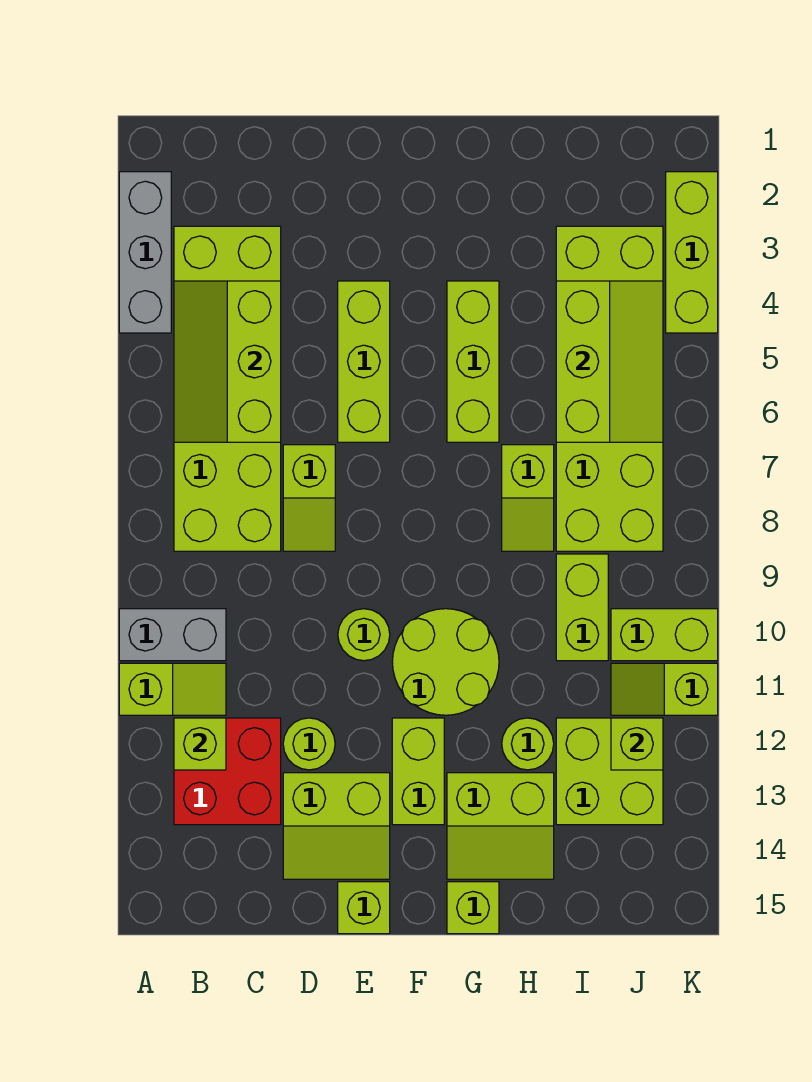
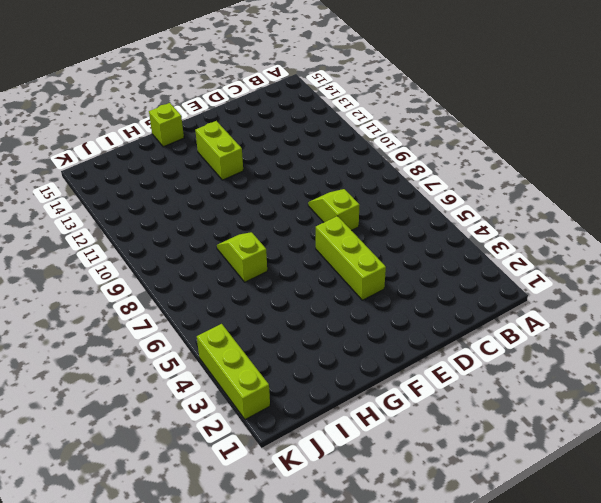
none -> grey 1x3 brick [119,172,171,333]
none -> grey 1x2 brick [119,609,226,661]
none -> lime 1x2 slope [119,663,226,715]

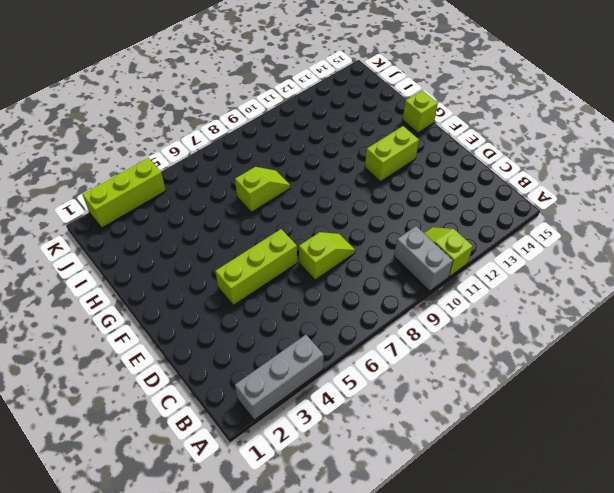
none -> lime 2x6 brick [174,226,281,551]
none -> red 2x2 brick [174,718,281,825]
none -> lime 1x1 round brick [283,718,335,770]

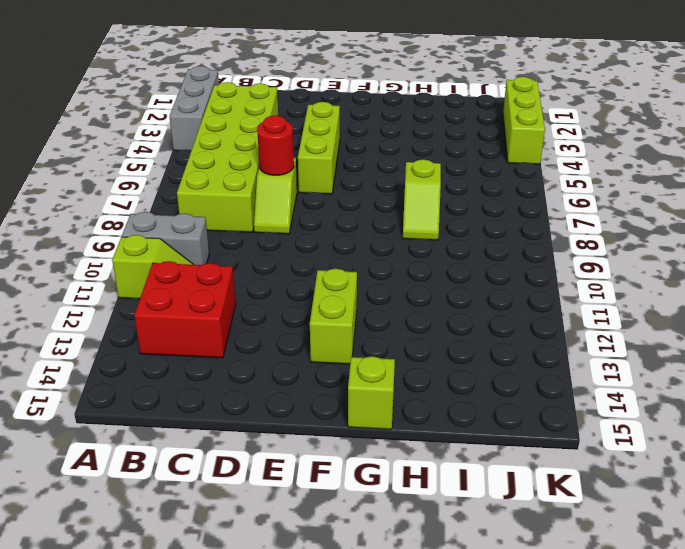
red 1x1 round brick [257,116,294,175] -> none
none -> lime 1x1 round brick [283,718,335,770]
none -> lime 2x2 slope [283,773,390,879]
none -> lime 1x1 round brick [338,609,390,661]

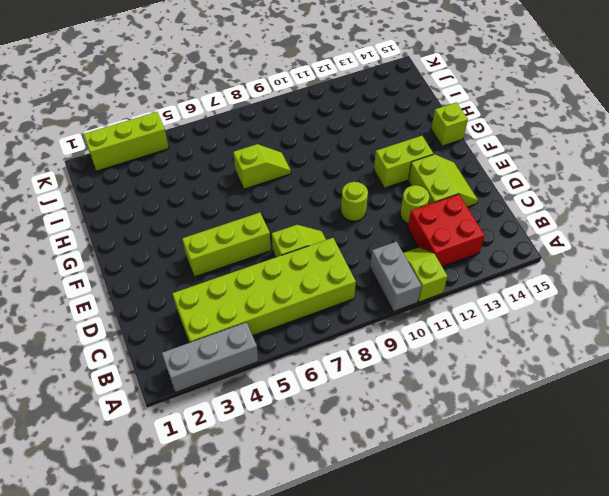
none -> lime 1x1 brick [338,882,390,934]
none -> lime 2x2 round brick [392,609,499,715]
none -> lime 1x3 brick [447,281,499,442]

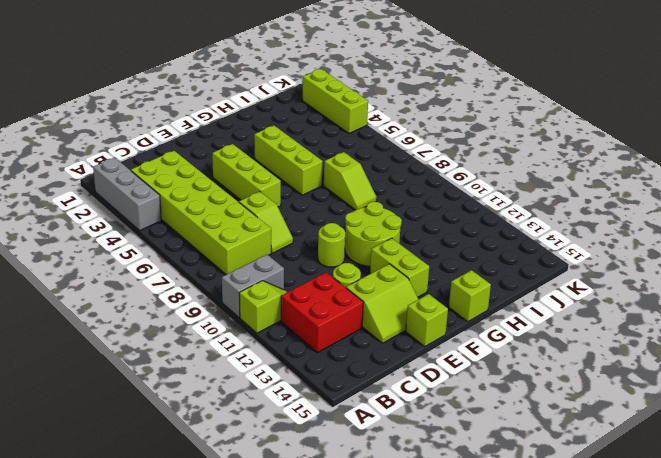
none -> lime 2x2 slope [447,773,554,879]
none -> lime 1x1 round brick [502,718,554,770]
none -> lime 2x6 brick [556,226,663,551]

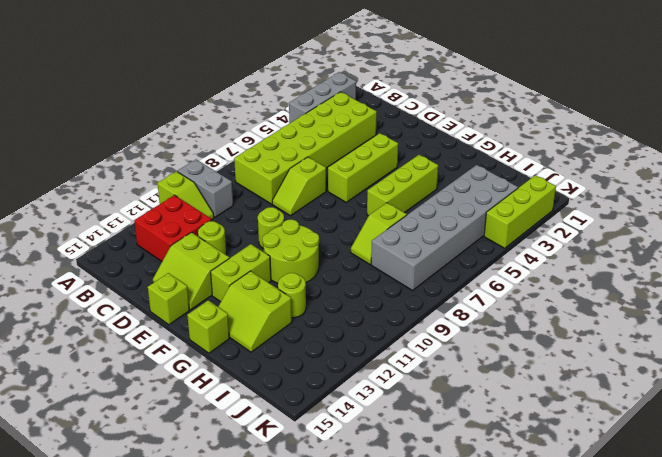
grey 2x6 brick [371,165,518,290] -> lime 2x6 brick [556,226,663,551]
none -> lime 1x2 brick [556,554,608,661]
none -> lime 2x2 brick [556,718,663,825]
none -> lime 1x2 brick [611,609,718,661]

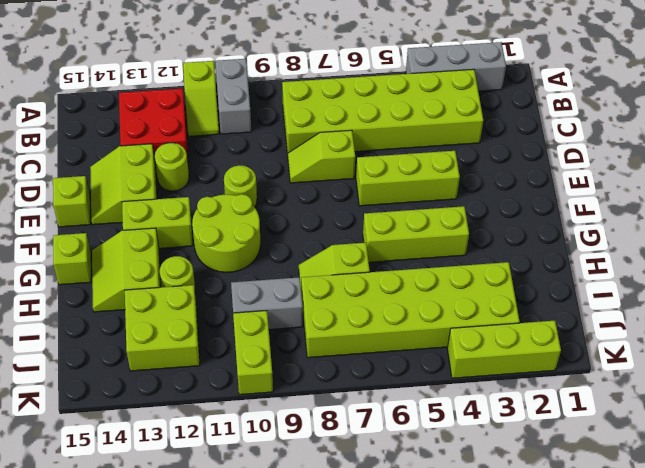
grey 1x2 brick [231,277,303,329] -> lime 1x2 brick [556,554,608,661]
none -> lime 1x2 slope [611,663,718,715]
none -> lime 2x3 slope [174,281,281,442]
none -> lime 1x1 brick [174,718,226,770]

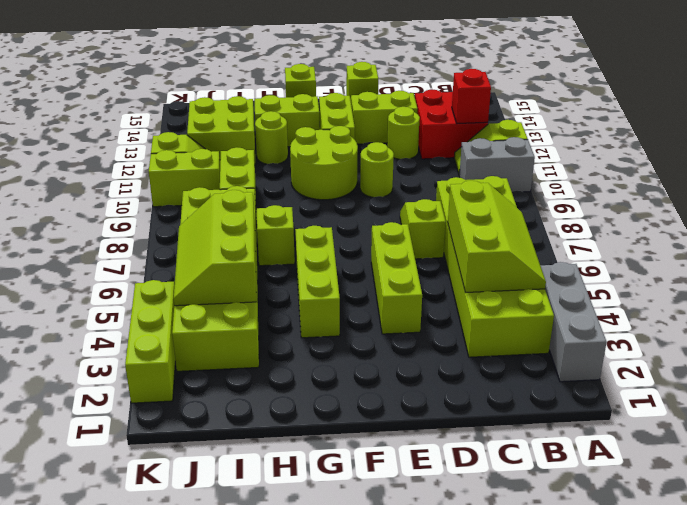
red 1x1 brick [452,69,491,123] -> lime 1x1 brick [174,718,226,770]
none -> lime 1x1 brick [611,718,663,770]

